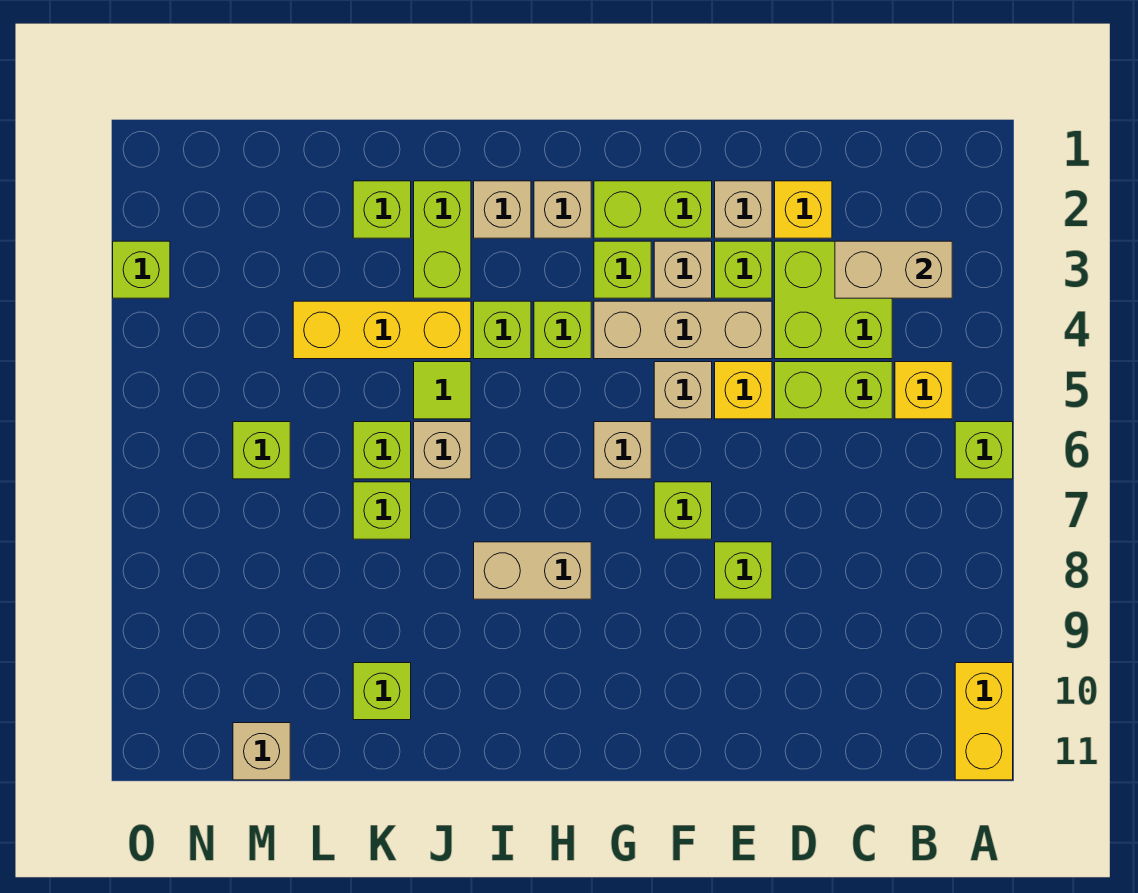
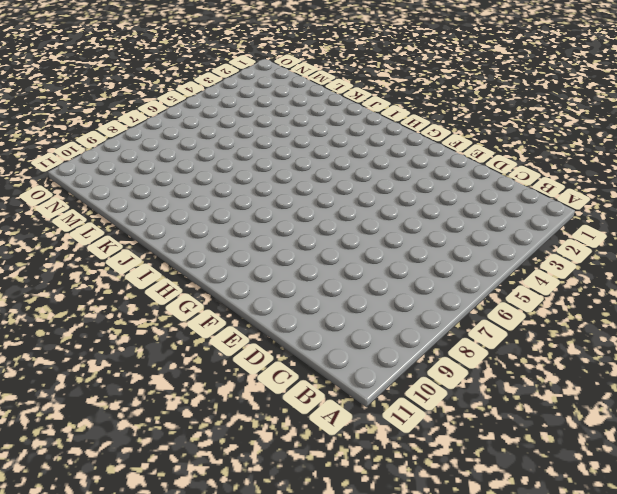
none -> lime 1x1 brick [955,422,1013,479]
none -> yellow 1x2 brick [955,663,1013,780]
none -> yellow 1x1 brick [895,362,952,419]
none -> lime 2x2 brick [775,241,892,359]

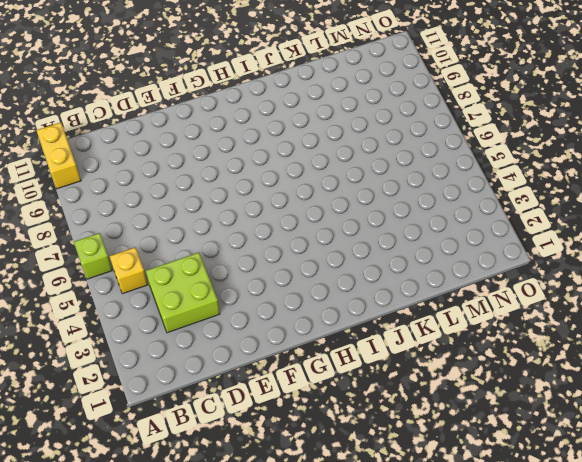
none -> lime 1x2 brick [775,362,892,419]
none -> yellow 1x1 brick [775,181,832,238]
none -> tan 1x1 brick [715,181,772,238]
none -> lime 1x1 brick [715,241,772,298]

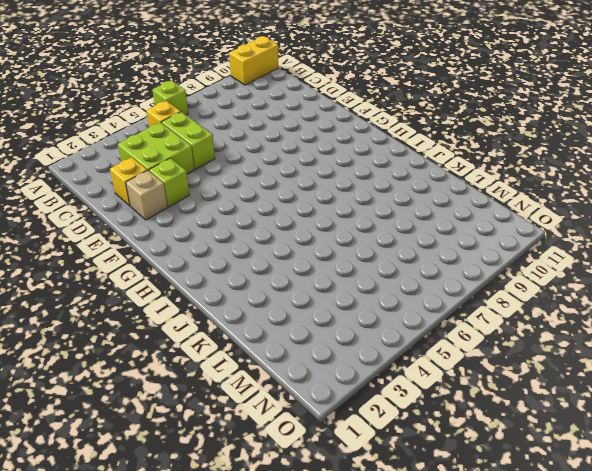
none -> tan 1x3 brick [594,301,772,359]
none -> yellow 1x1 brick [715,362,772,419]
none -> lime 1x1 brick [715,542,772,599]
none -> lime 1x2 brick [594,181,712,238]

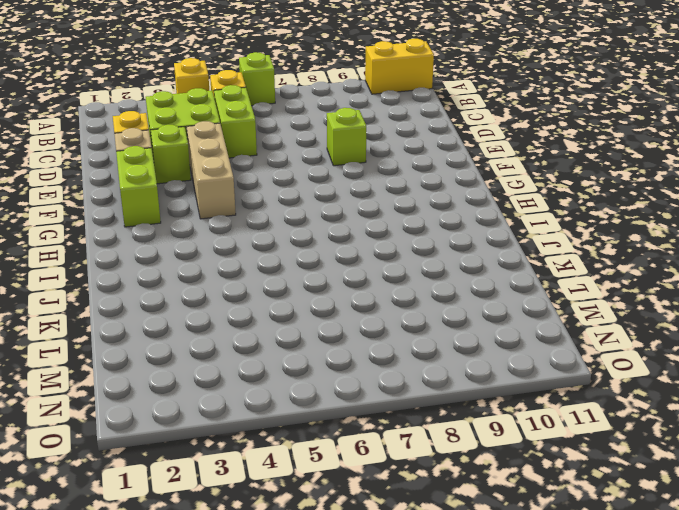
yellow 1x1 brick [174,58,209,94] -> yellow 1x1 brick moved to [715,362,772,419]
none -> tan 1x1 brick [654,241,712,298]
none -> tan 1x1 brick [654,362,712,419]
none -> lime 1x1 brick [654,482,712,539]
none -> lime 1x1 brick [594,241,651,298]

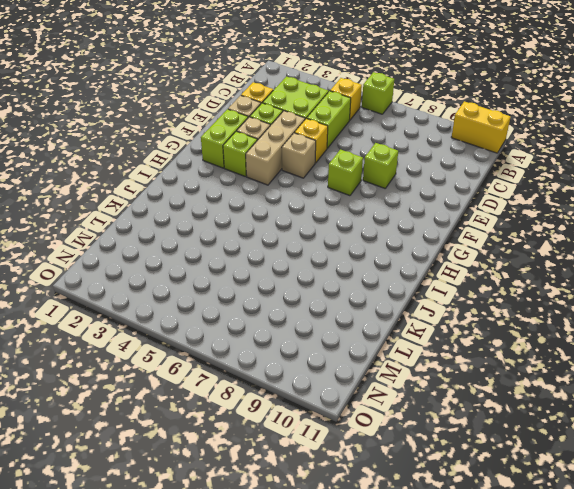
none -> tan 1x1 brick [594,422,651,479]
none -> tan 1x1 brick [534,181,591,238]
none -> lime 1x1 brick [534,301,591,359]
none -> tan 1x2 brick [474,542,591,599]

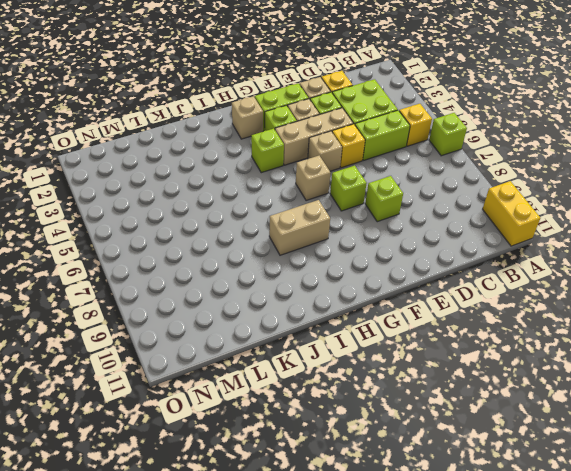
none -> tan 1x1 brick [474,181,531,238]
none -> lime 1x1 brick [474,301,531,359]
none -> lime 1x2 brick [414,181,471,298]
none -> yellow 1x3 brick [293,301,471,359]

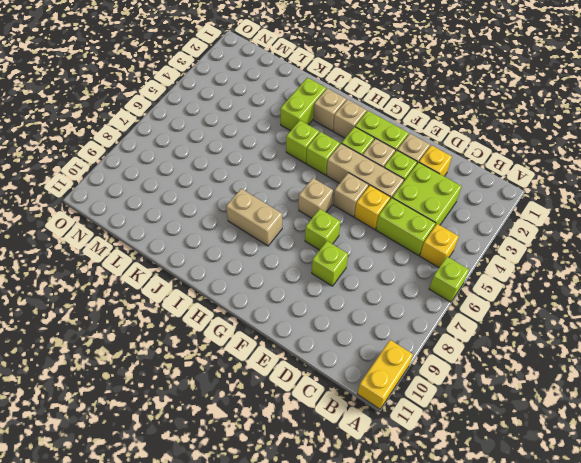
none -> yellow 1x3 brick [293,301,471,359]
none -> lime 1x1 tile [414,362,471,419]
none -> tan 1x1 brick [414,422,471,479]
none -> lime 1x1 brick [353,181,411,238]

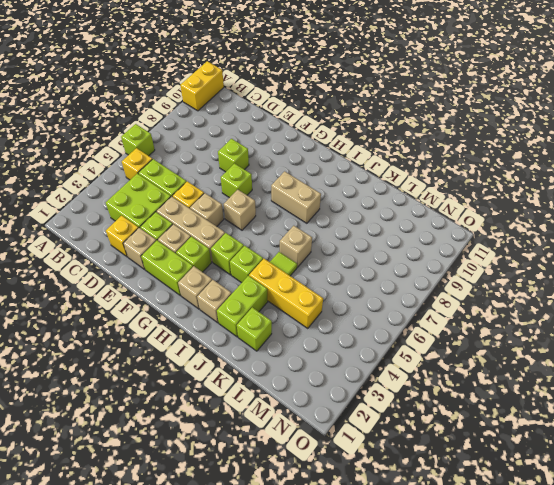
none -> lime 1x1 brick [353,422,411,479]
none -> lime 1x1 brick [353,482,411,539]
none -> lime 1x1 brick [353,663,411,720]
none -> lime 1x1 brick [233,422,290,479]

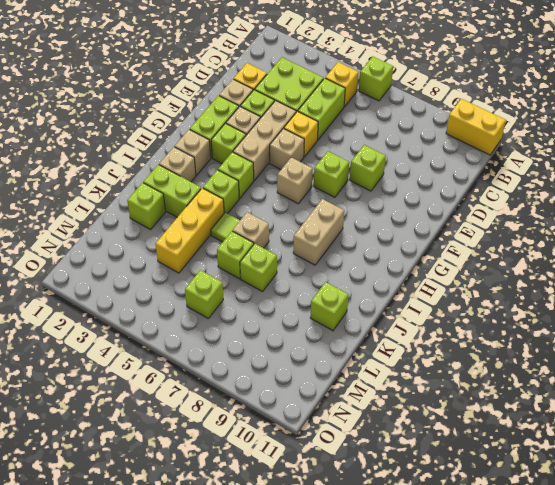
none -> tan 1x1 brick [233,723,290,780]
none -> lime 1x1 brick [113,241,170,298]
none -> tan 1x2 brick [835,241,952,298]

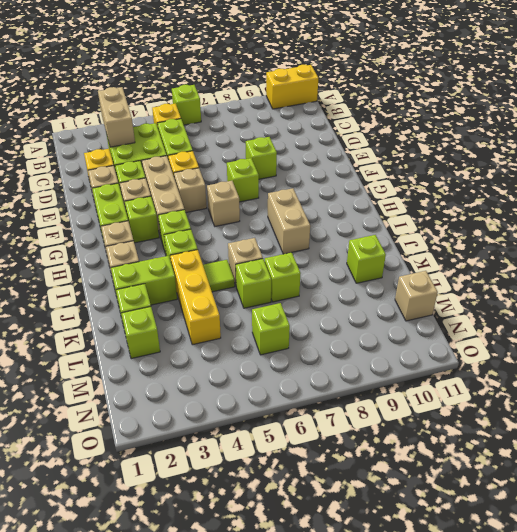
lime 1x1 brick [121,307,160,359] -> lime 1x1 brick moved to [113,241,170,298]

